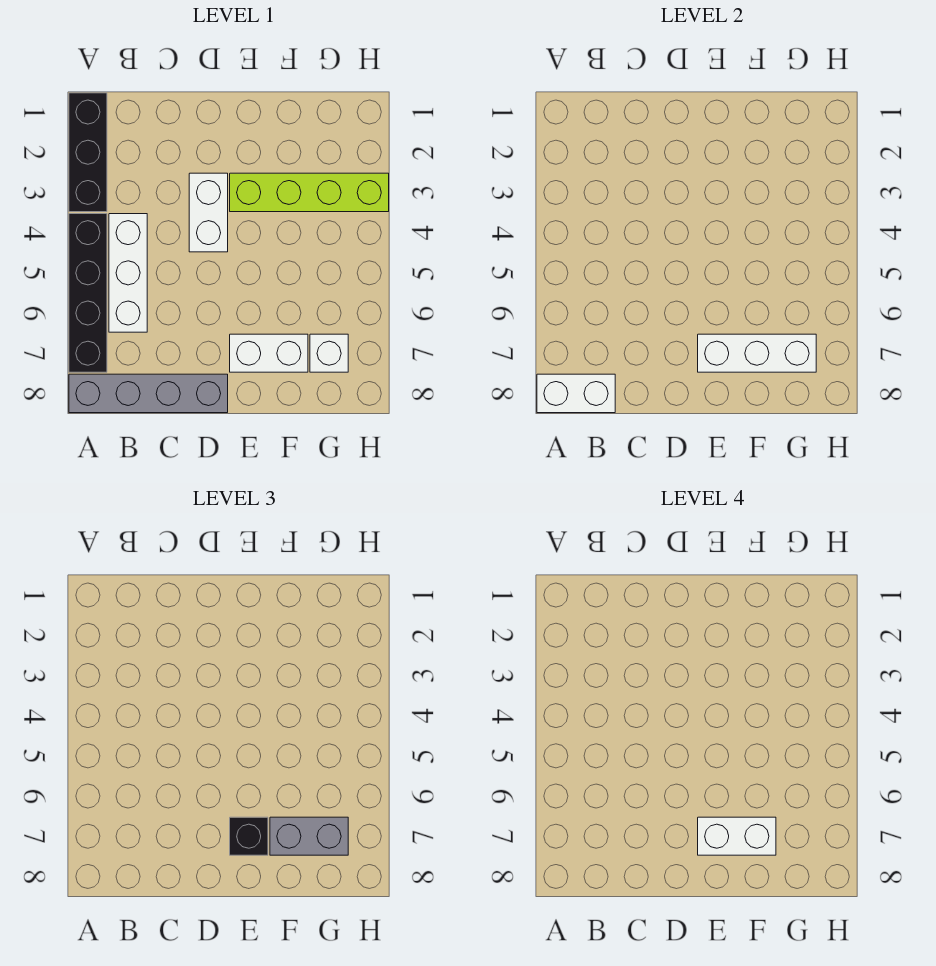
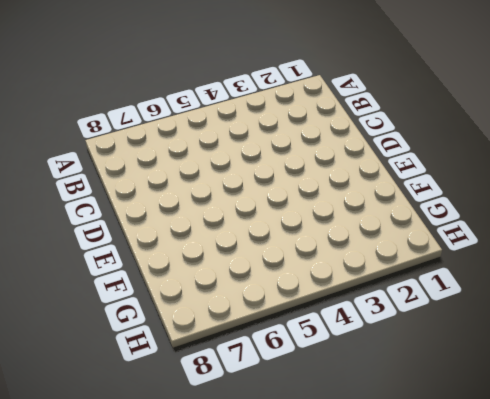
none -> black 1x3 brick [69,93,107,212]
none -> black 1x4 brick [69,214,107,372]
none -> grey 1x4 brick [69,374,228,413]

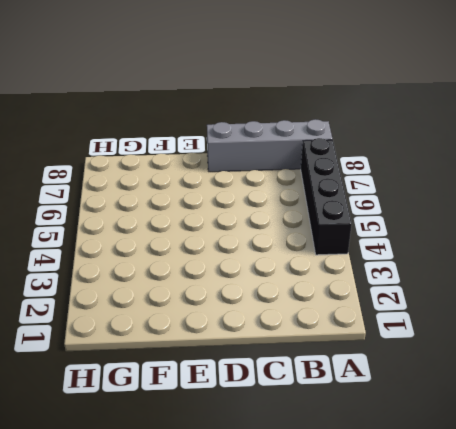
none -> black 1x3 brick [69,93,107,212]
none -> white 1x3 brick [109,214,147,332]
none -> white 1x2 brick [189,173,228,252]

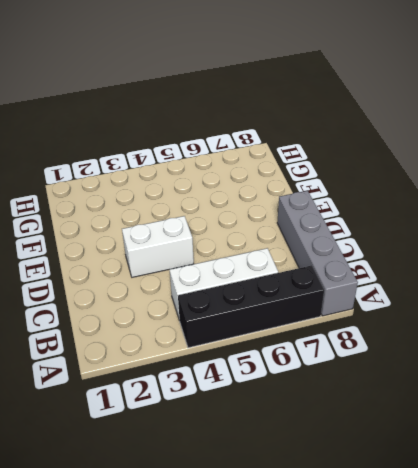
none -> black 1x3 brick [69,93,107,212]
none -> lime 1x4 brick [230,173,389,212]
none -> white 1x2 brick [230,334,308,372]

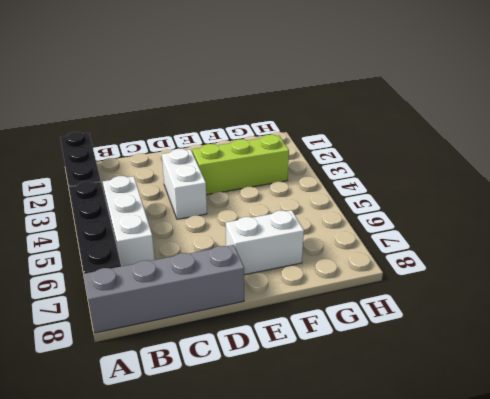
lime 1x3 brick [192,135,289,195] -> lime 1x4 brick [230,173,389,212]
none -> white 1x1 brick [310,334,348,372]
none -> white 1x2 brick [537,374,615,413]
none -> white 1x3 brick [698,334,816,372]

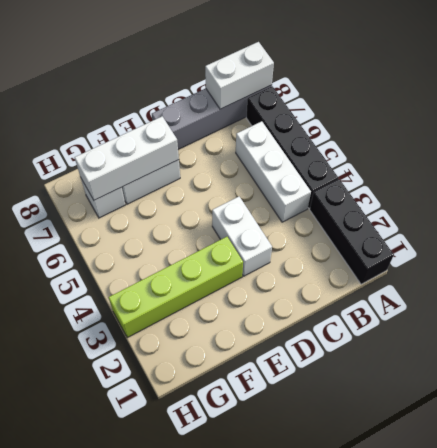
none -> black 1x1 brick [230,817,268,855]
none -> grey 1x2 brick [270,817,348,855]
none -> white 1x2 brick [698,817,776,855]

